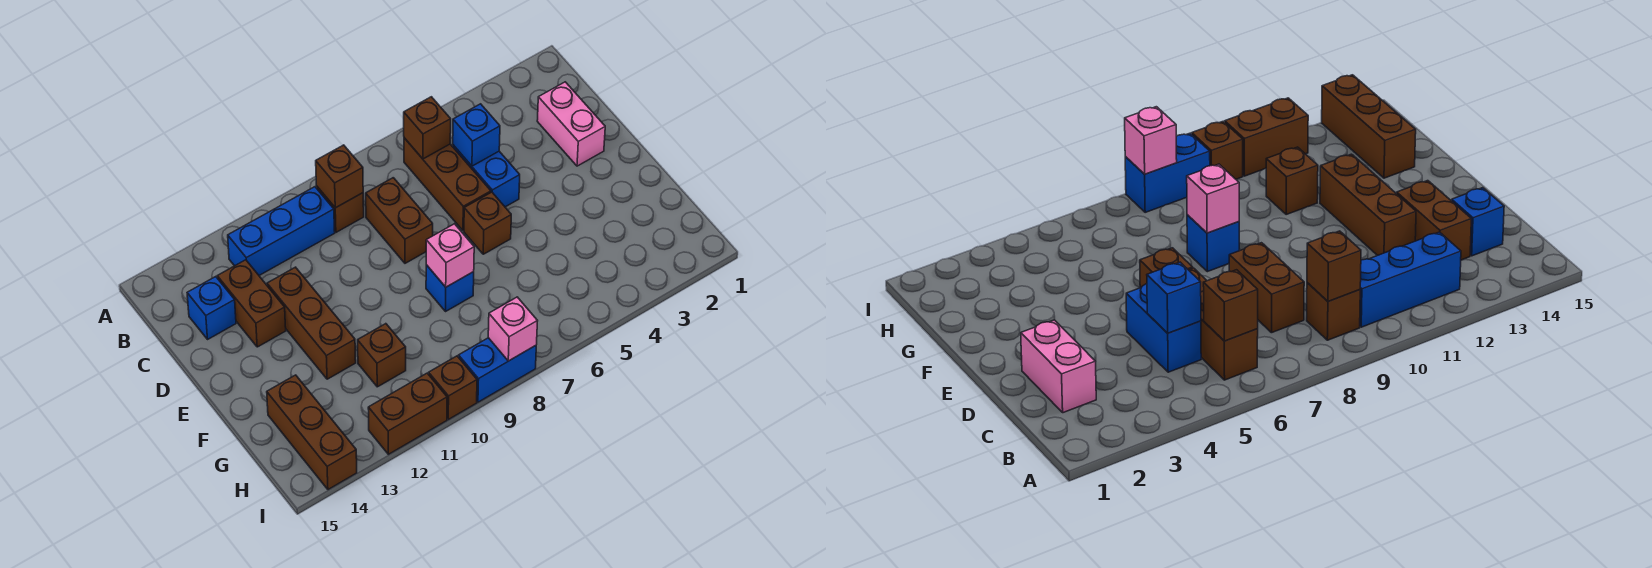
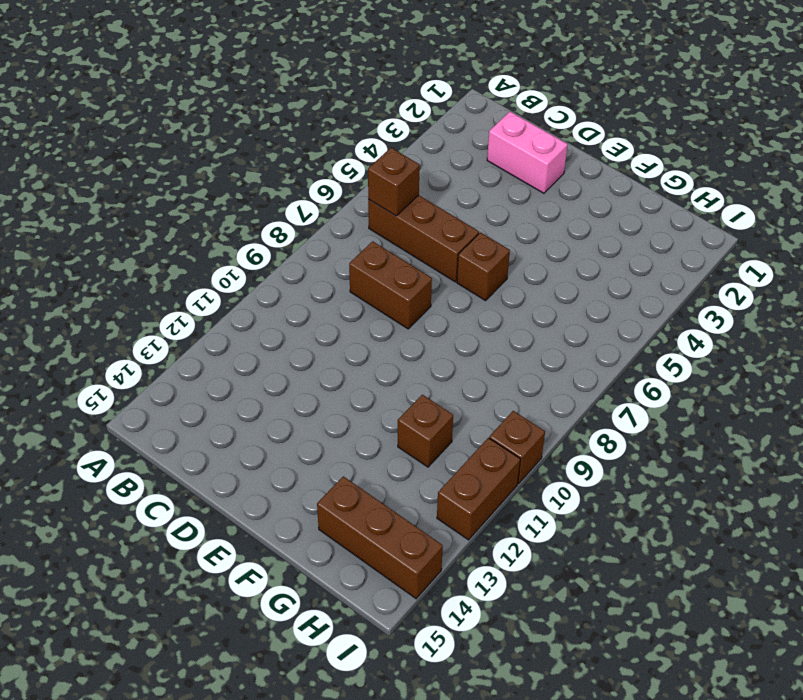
none -> brown 1x1 brick [316,186,364,232]
none -> blue 1x3 brick [228,187,335,275]
none -> blue 1x2 brick [453,145,520,207]

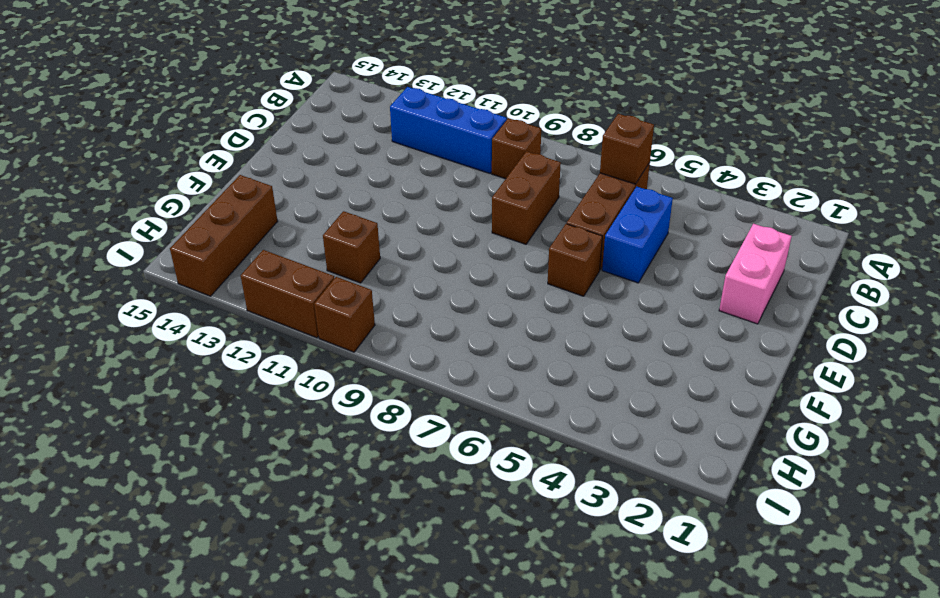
none -> brown 1x2 brick [217,260,286,347]
none -> blue 1x1 brick [187,277,236,339]
none -> brown 1x3 brick [267,267,356,379]

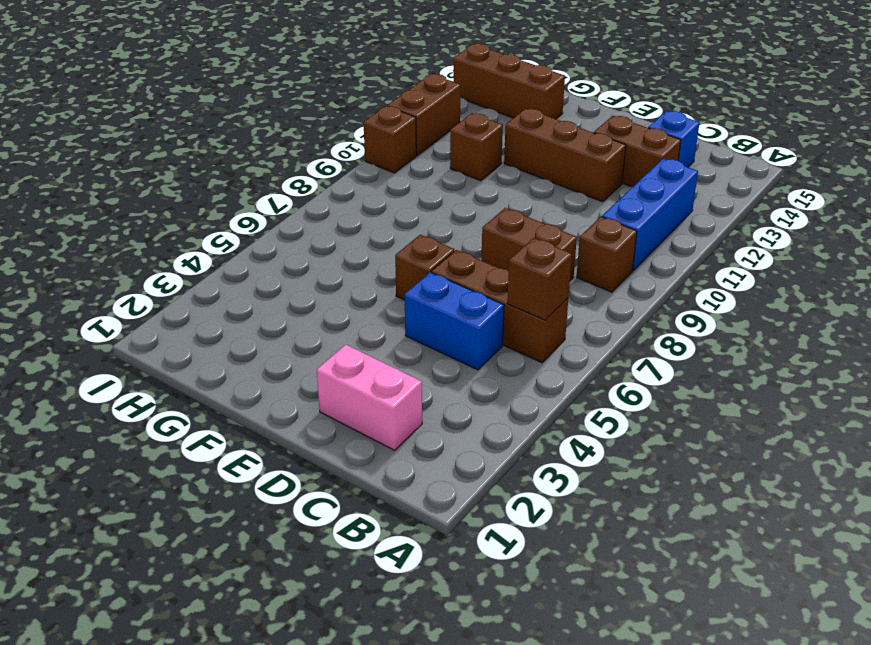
none -> blue 1x1 brick [426,265,474,311]
none -> blue 1x2 brick [459,338,536,402]
none -> brown 1x1 brick [316,145,363,208]

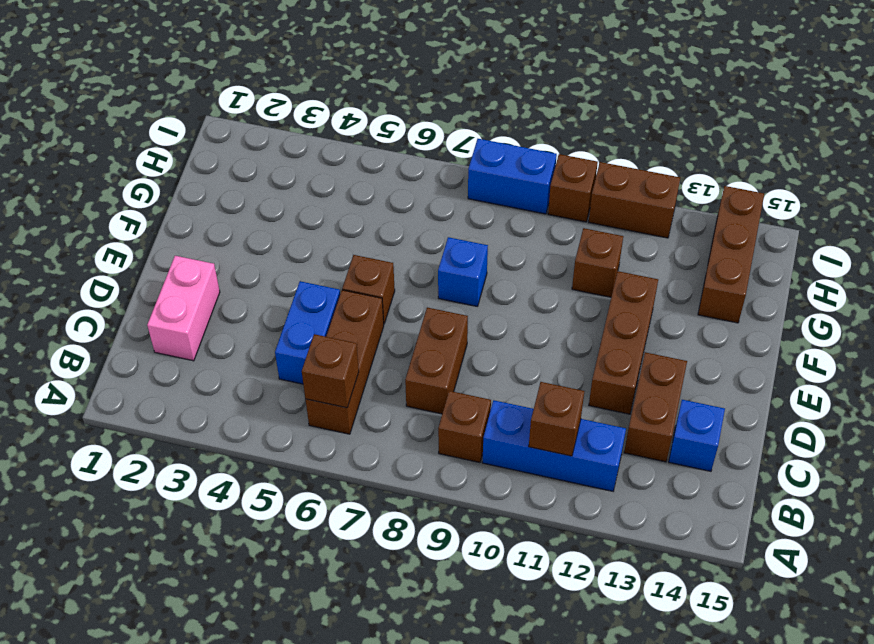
brown 1x1 brick [529,382,584,456] -> brown 1x1 brick moved to [316,145,363,208]
none -> blue 1x1 brick [453,104,500,166]
none -> pink 1x1 brick [426,224,474,287]
none -> pink 1x1 brick [488,297,537,361]

